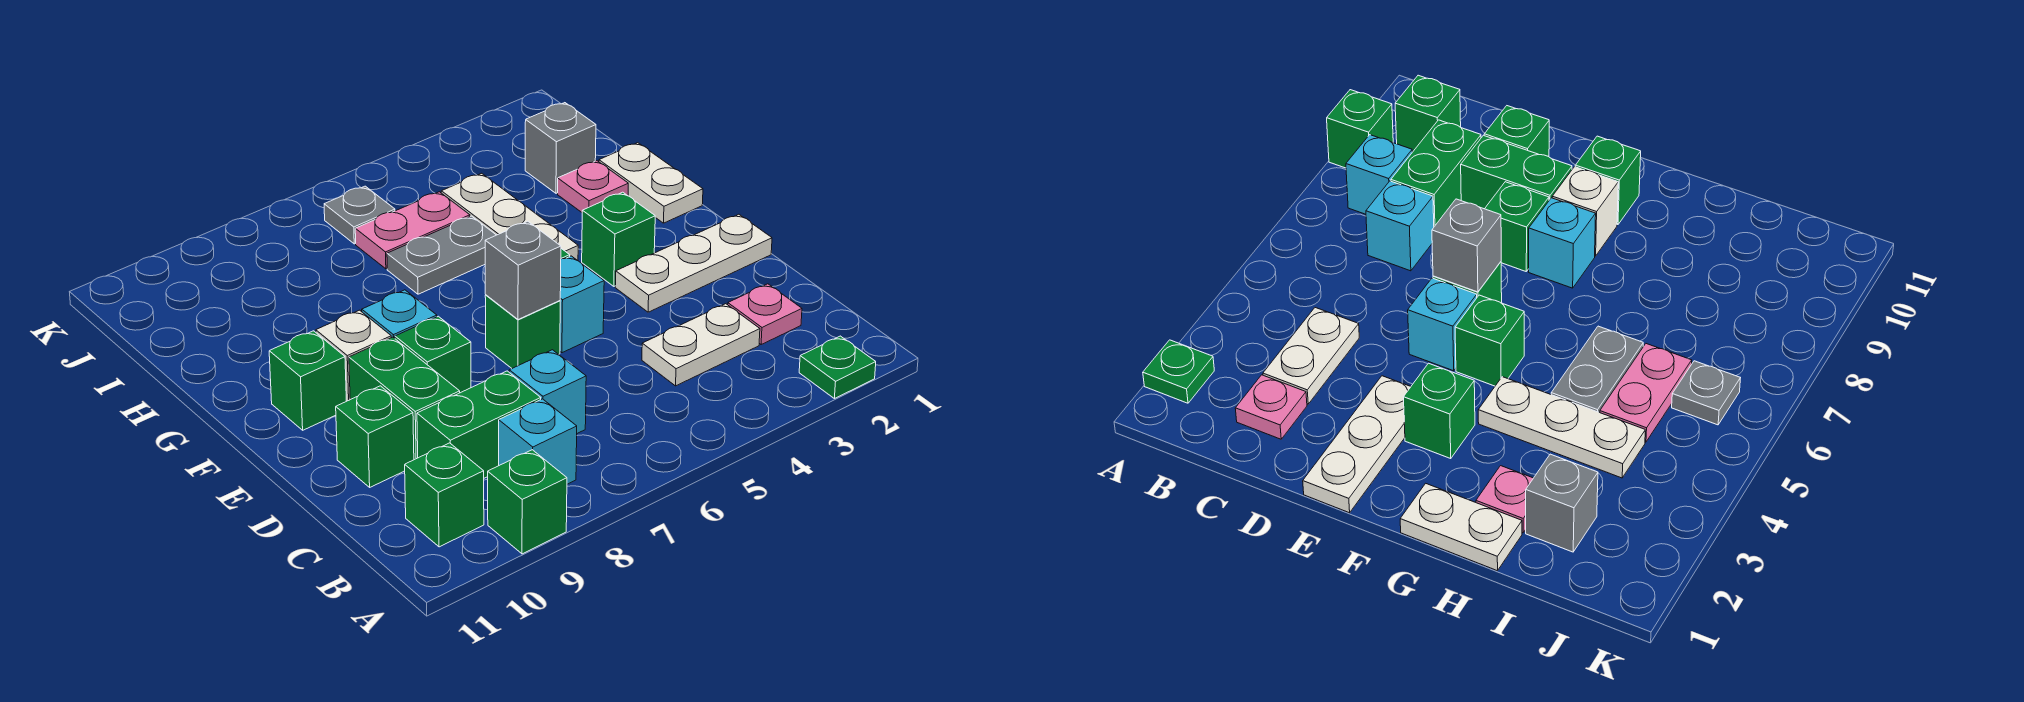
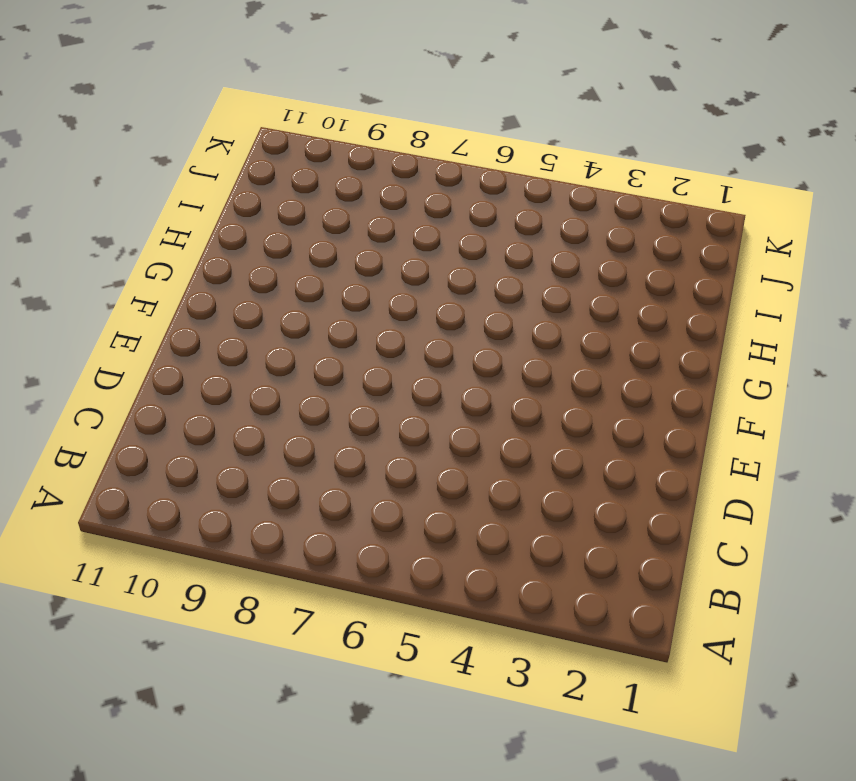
none -> green 1x1 plate [799,336,876,399]
none -> green 1x1 brick [488,450,567,554]
none -> cyan 1x1 brick [499,399,577,484]

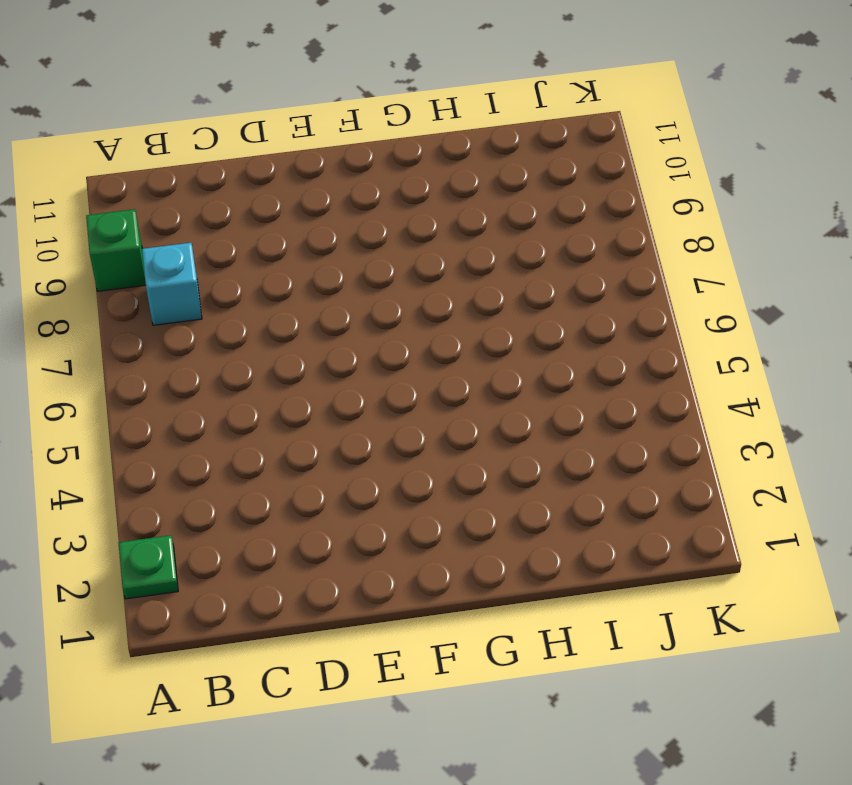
none -> green 1x1 brick [405,443,484,547]
none -> pink 1x1 plate [728,284,802,344]
none -> white 1x2 plate [642,304,760,386]

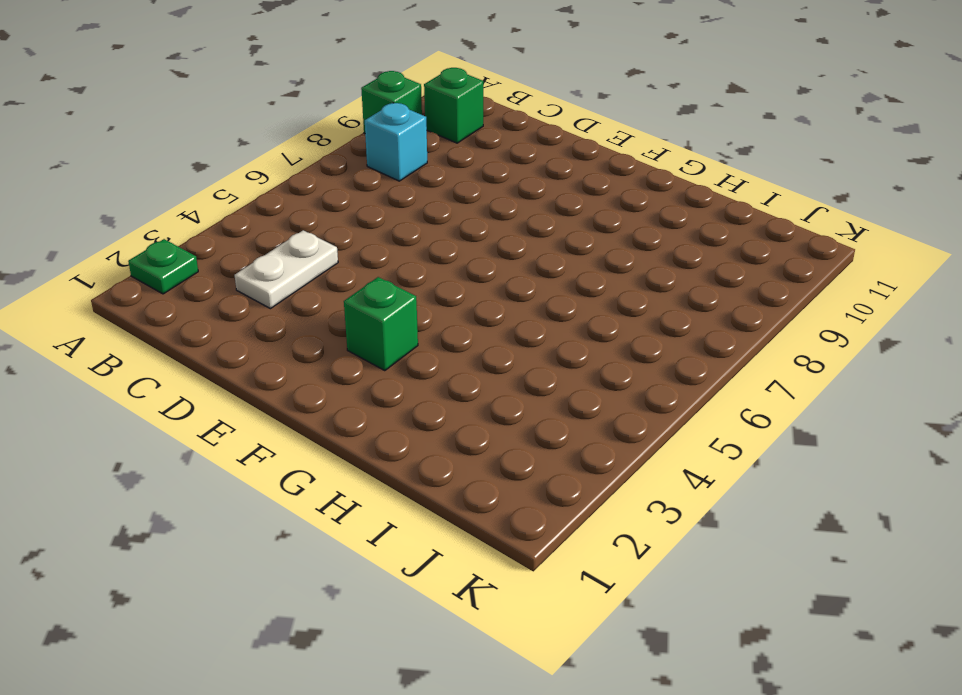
none -> pink 1x1 plate [728,284,802,344]
none -> cyan 1x1 brick [509,350,586,433]
none -> green 1x2 brick [417,371,541,478]

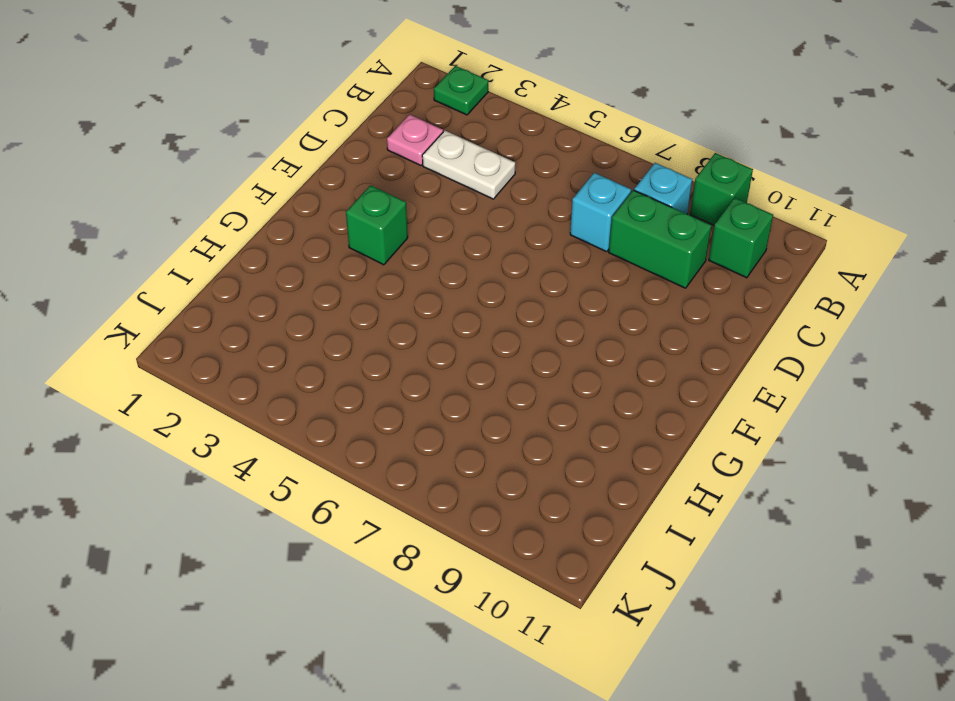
none -> green 1x2 brick [349,337,460,460]
none -> green 1x1 brick [336,386,414,487]
none -> white 1x3 plate [615,214,772,312]

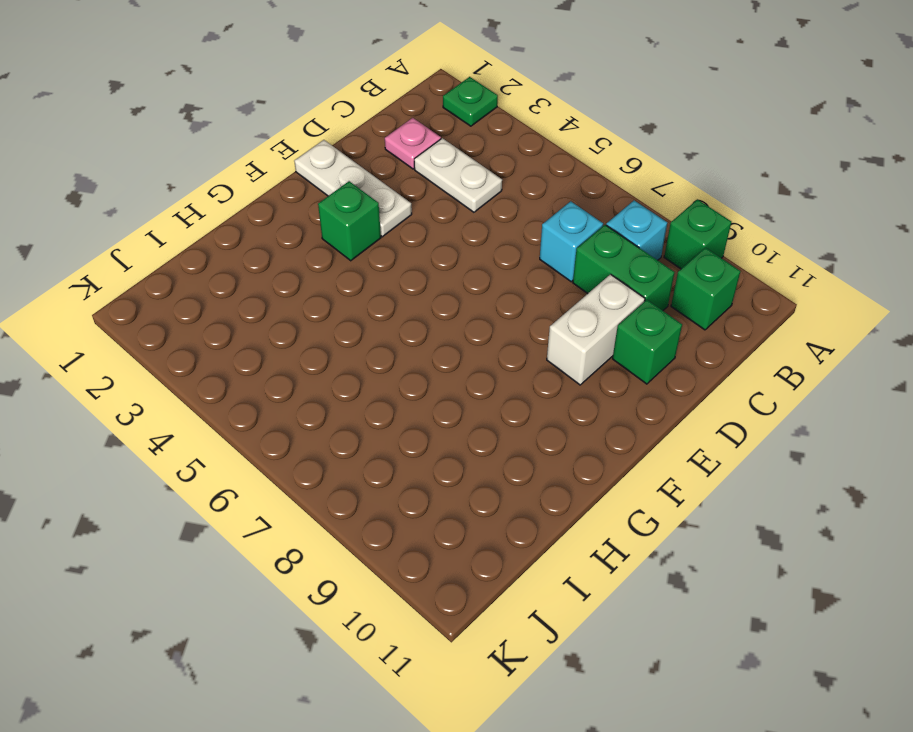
white 1x2 brick [547,274,645,385] -> green 1x2 brick [349,337,460,460]
none -> cyan 1x1 brick [560,256,604,353]
none -> green 1x1 brick [485,295,560,368]
none -> green 1x1 brick [395,316,471,393]

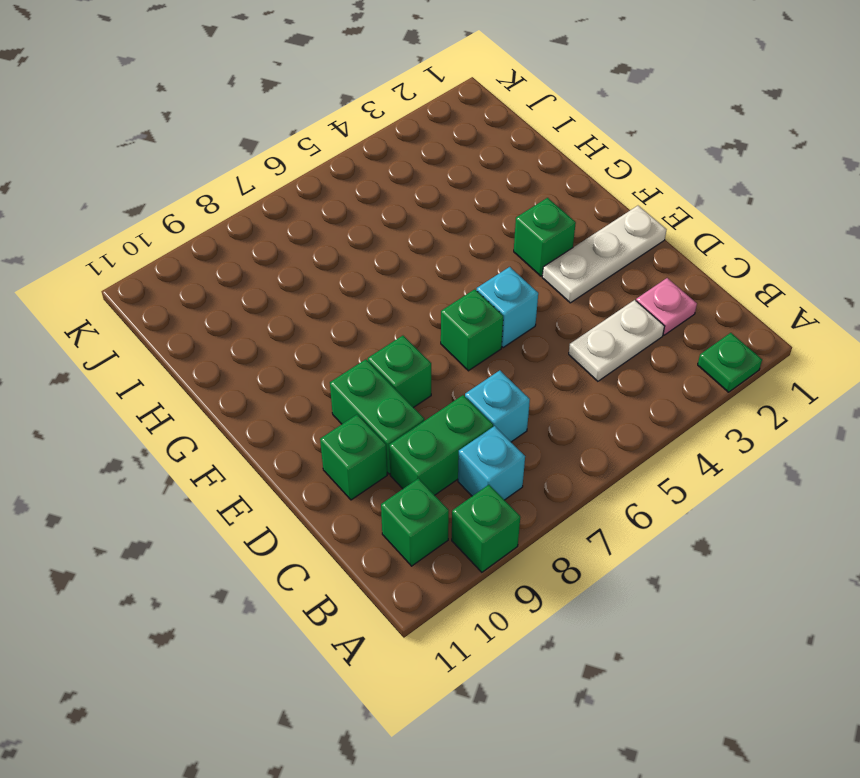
none -> green 1x1 brick [1455,295,1524,386]
none -> cyan 1x1 brick [362,290,437,338]
none -> white 1x1 brick [316,310,391,401]

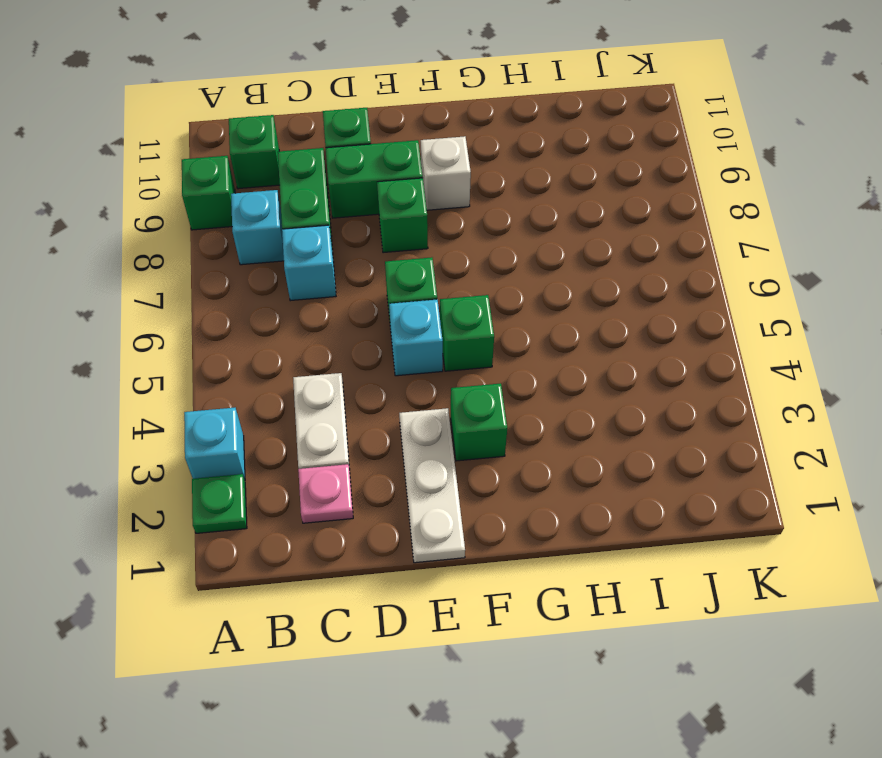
cyan 1x1 brick [184,408,245,480] -> cyan 1x1 brick moved to [362,290,437,338]
none -> green 1x1 brick [269,331,346,430]
none -> white 1x2 plate [599,143,703,223]
none -> white 1x3 plate [441,173,578,261]

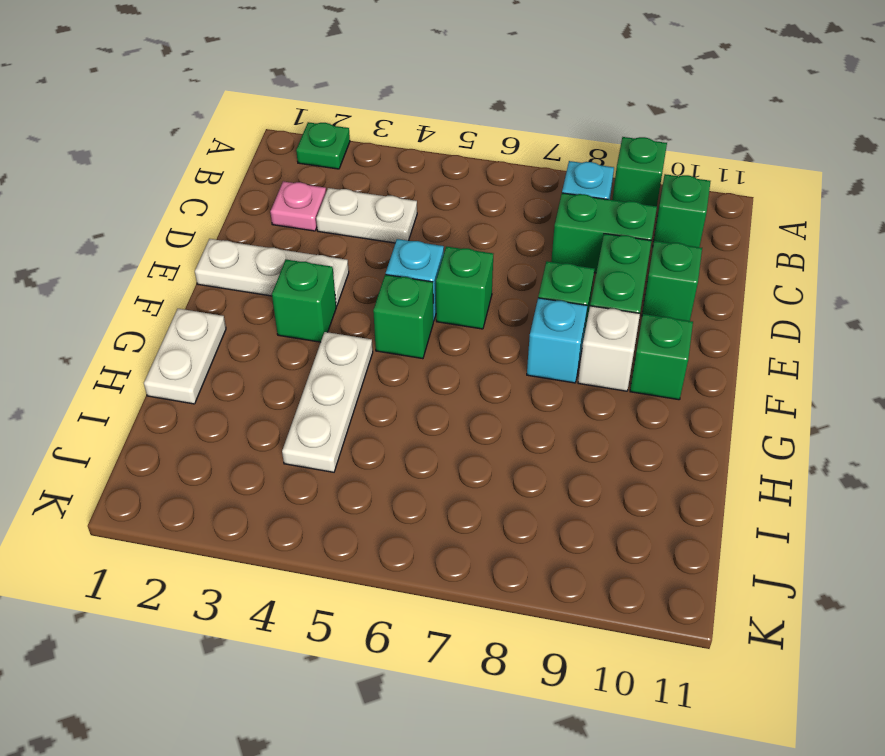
none -> cyan 1x1 brick [509,350,586,433]
none -> pink 1x1 plate [558,161,628,212]
none -> grey 1x2 plate [387,216,496,294]

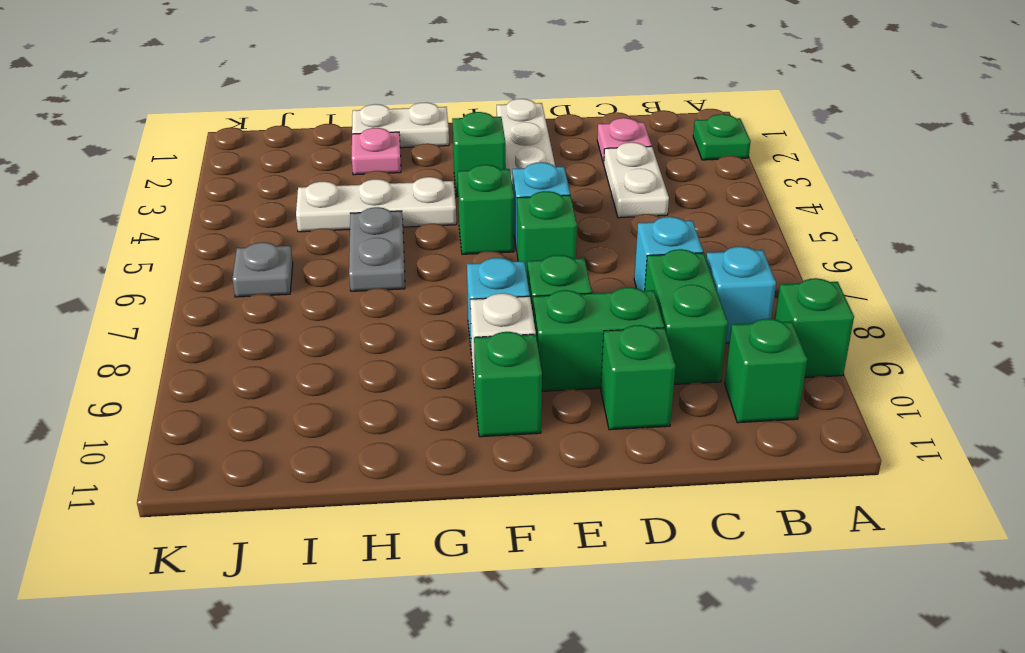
none -> grey 1x1 brick [525,103,596,193]
none -> pink 1x2 plate [355,192,470,269]
none -> grey 1x1 brick [485,221,561,320]

